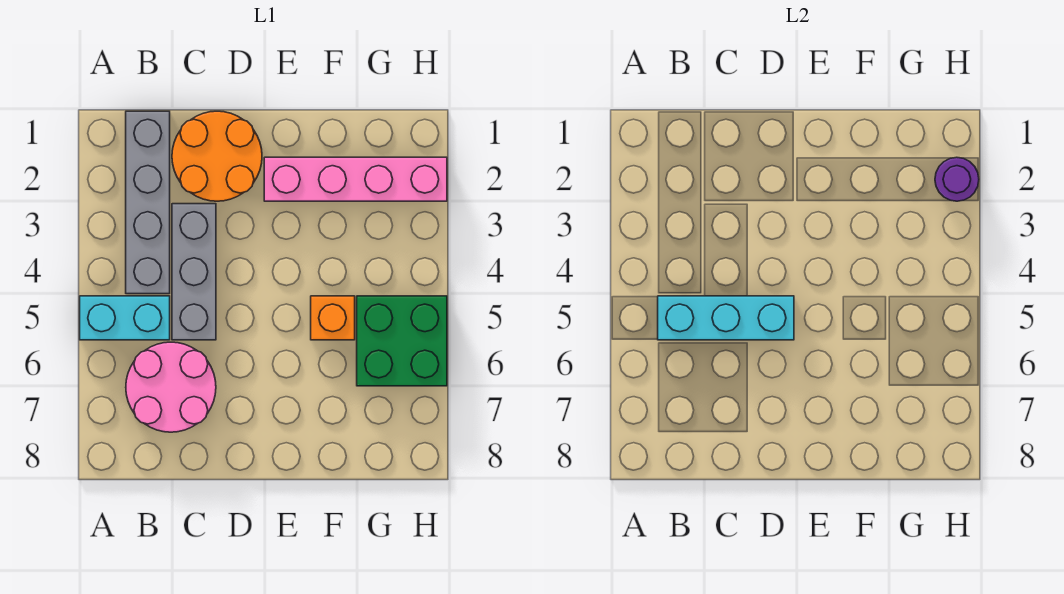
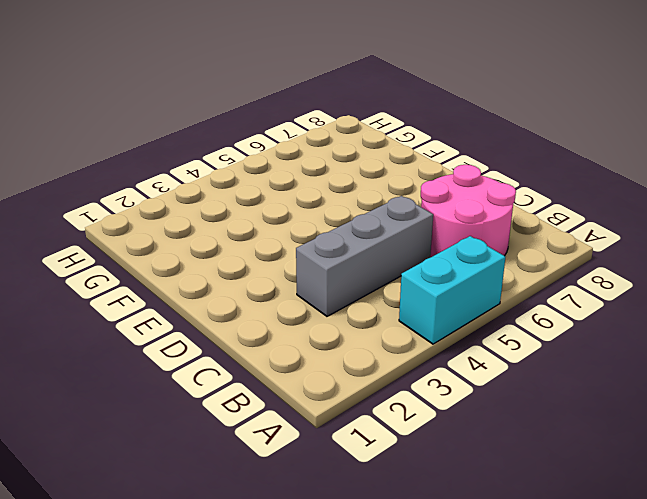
cyan 1x2 brick [399,236,505,344] -> cyan 1x2 brick turned to [80,296,170,340]
none -> grey 1x4 brick [126,111,170,294]
none -> orange 2x2 round brick [172,111,262,201]

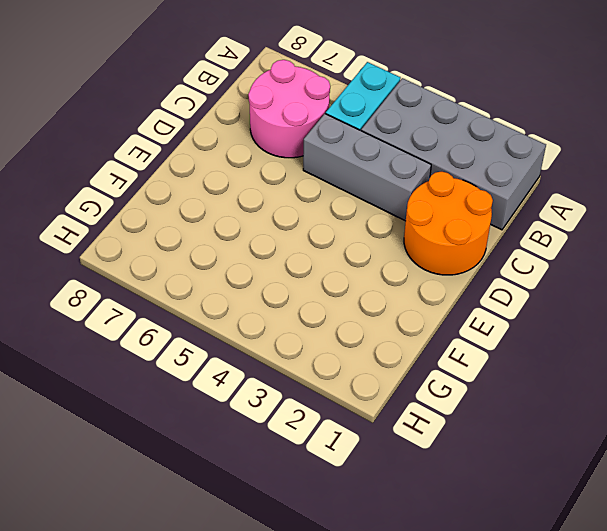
grey 2x4 brick [361,78,546,230] -> grey 1x4 brick [126,111,170,294]
none -> pink 1x4 brick [264,157,447,201]
none -> orange 1x1 brick [311,296,355,340]

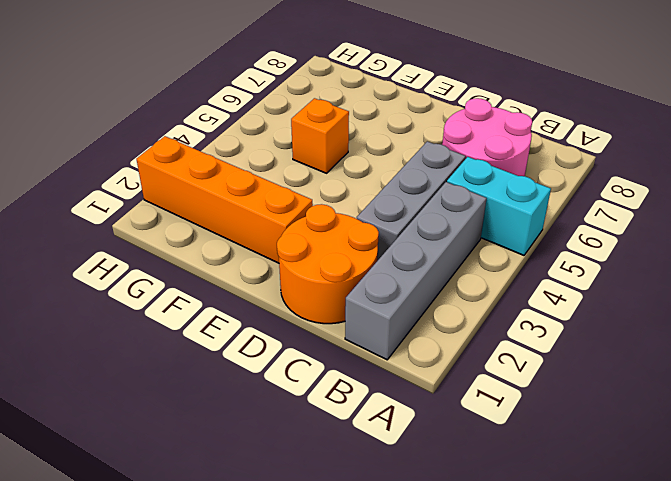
orange 1x4 brick [137,136,313,263] -> pink 1x4 brick [264,157,447,201]
none -> green 2x2 brick [357,296,447,386]
none -> cyan 1x3 brick [658,296,794,340]

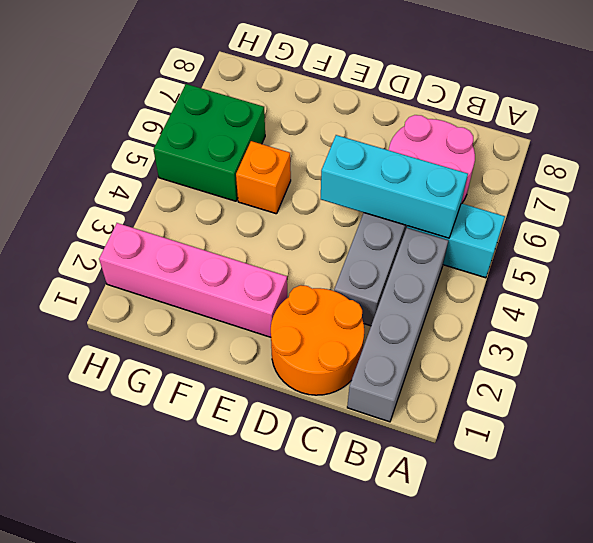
none -> purple 1x1 round brick [935,157,979,201]

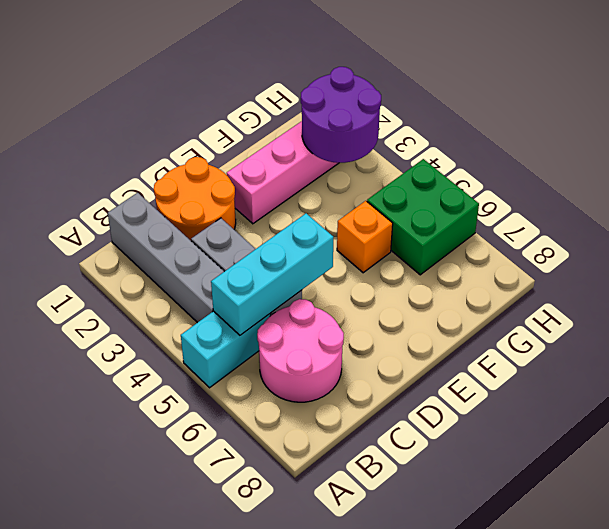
purple 2x2 round brick [301,67,381,163] -> purple 1x1 round brick [935,157,979,201]

